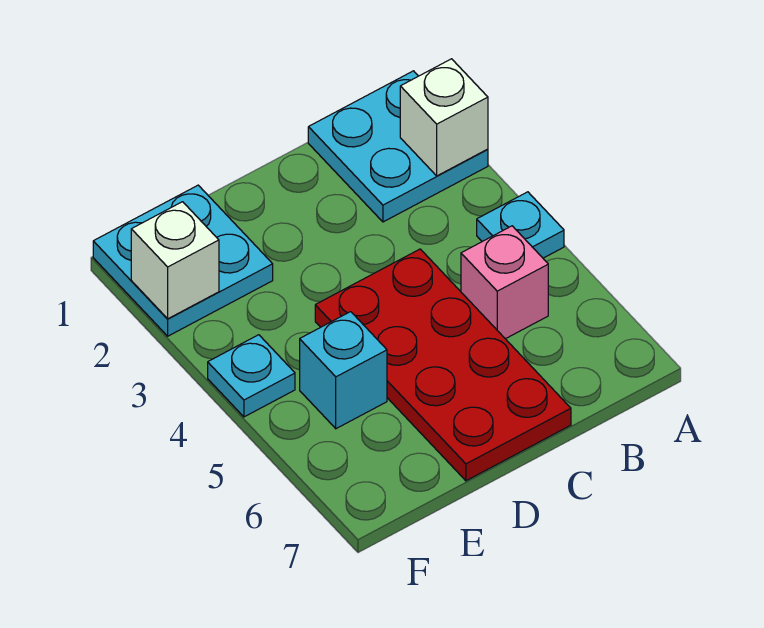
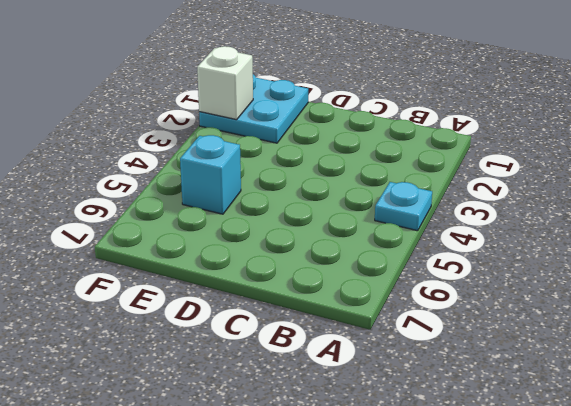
none -> cyan 2x2 plate [308,71,488,222]
none -> pink 1x1 brick [461,226,548,339]

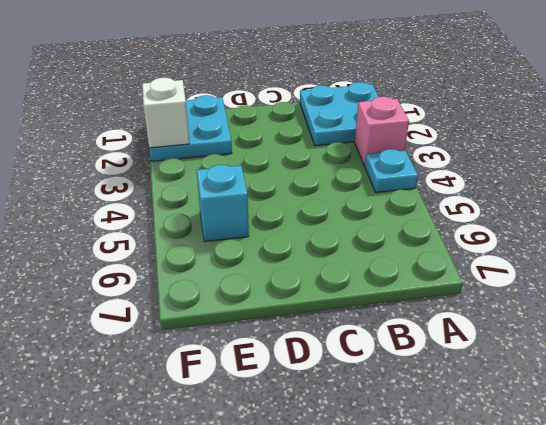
pink 1x1 brick [355,97,409,166] -> pink 1x1 brick moved to [461,226,548,339]
none -> red 2x4 plate [315,249,571,481]
none -> cyan 1x1 plate [208,335,295,417]

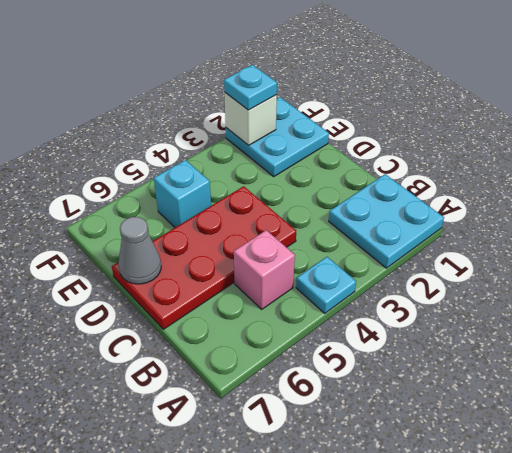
grey 1x1 cone [118,217,161,284] -> none
cyan 1x1 plate [224,65,277,110] -> cyan 1x1 plate moved to [208,335,295,417]
none -> white 1x1 brick [400,59,488,176]

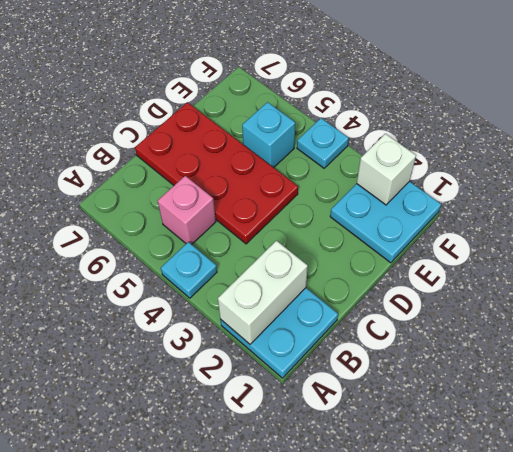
white 1x2 brick [218,241,308,344] -> white 1x1 brick [400,59,488,176]

